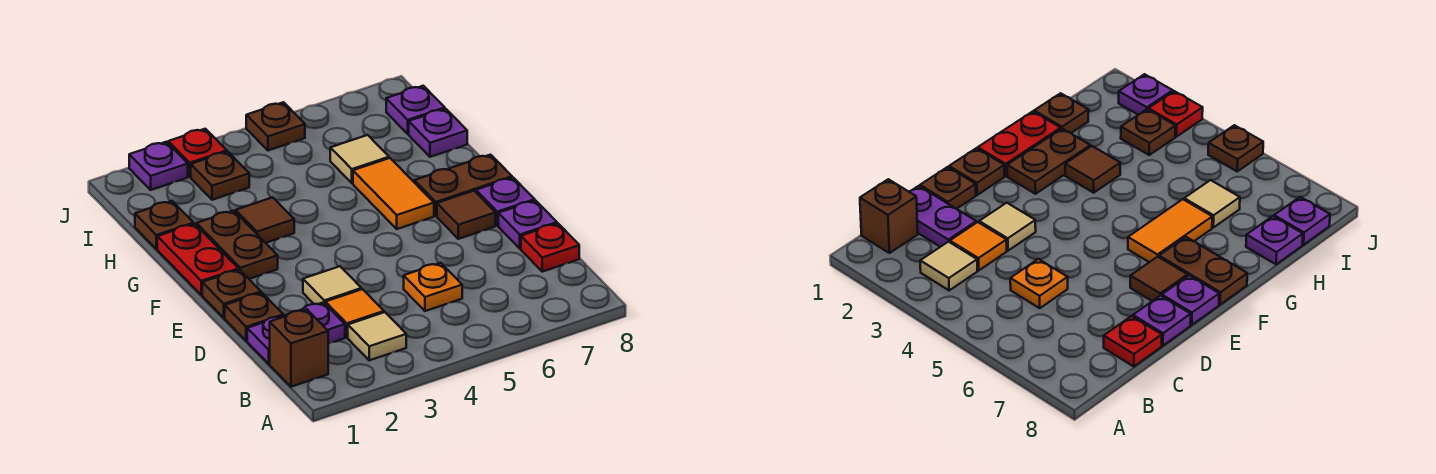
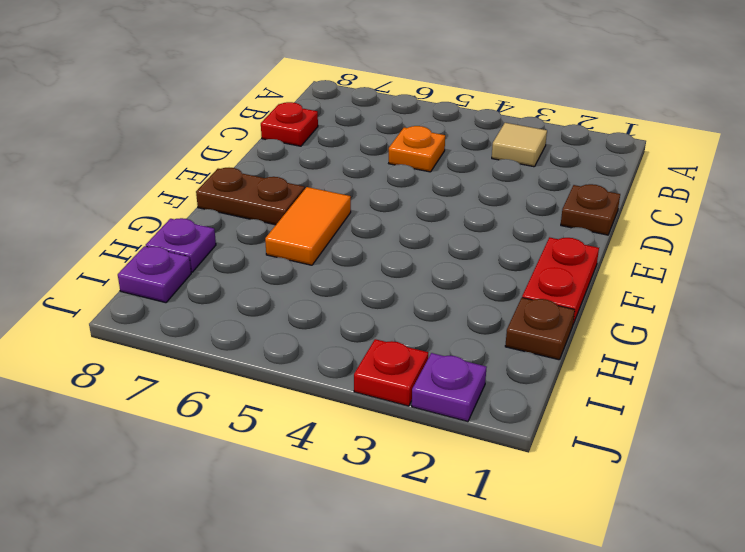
none -> brown 1x1 brick [270,309,328,387]
none -> purple 1x2 plate [247,302,345,364]
none -> orange 1x1 tile [325,289,384,337]

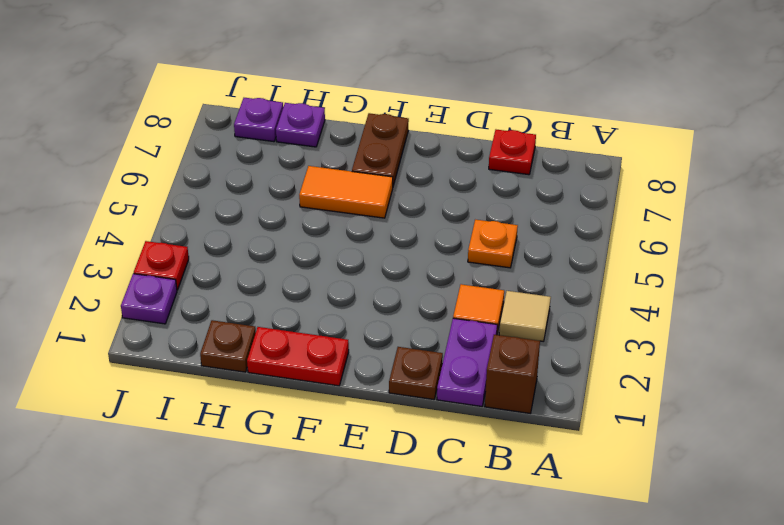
none -> tan 1x1 tile [303,266,362,304]
none -> purple 1x1 plate [498,200,557,249]
none -> brown 1x1 plate [202,270,261,318]

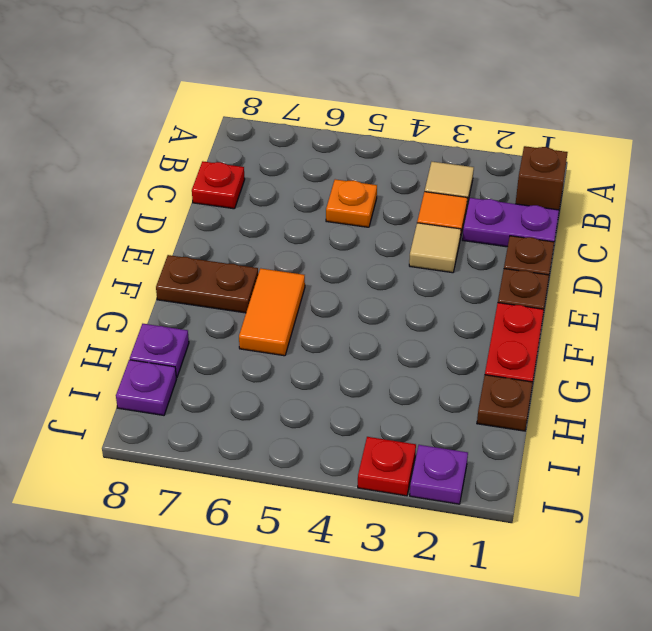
none -> purple 1x1 plate [498,200,557,249]
none -> brown 1x1 tile [437,191,495,239]
none -> purple 1x1 plate [476,178,535,226]

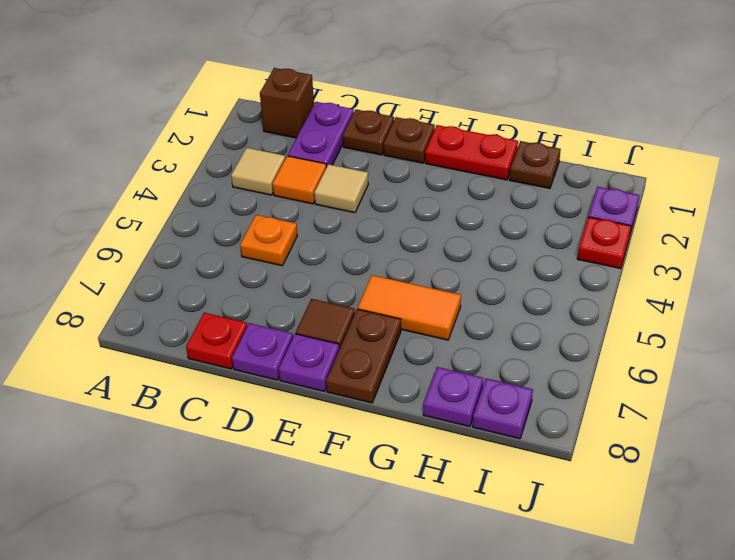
none -> brown 1x2 plate [197,211,278,279]
none -> brown 1x1 tile [236,197,294,243]
none -> tan 1x1 tile [330,135,389,183]

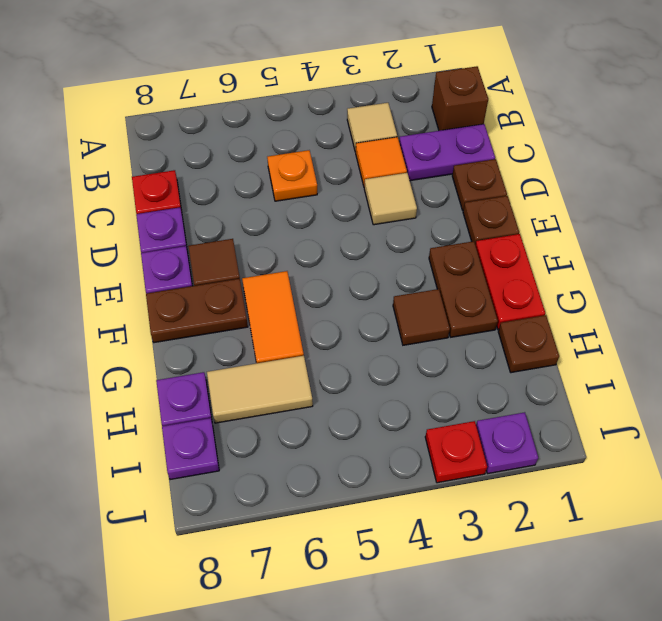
tan 1x2 tile [207,356,313,423] -> tan 1x1 tile [330,135,389,183]
none -> brown 1x1 plate [191,152,249,200]
none -> brown 1x1 plate [246,102,305,151]

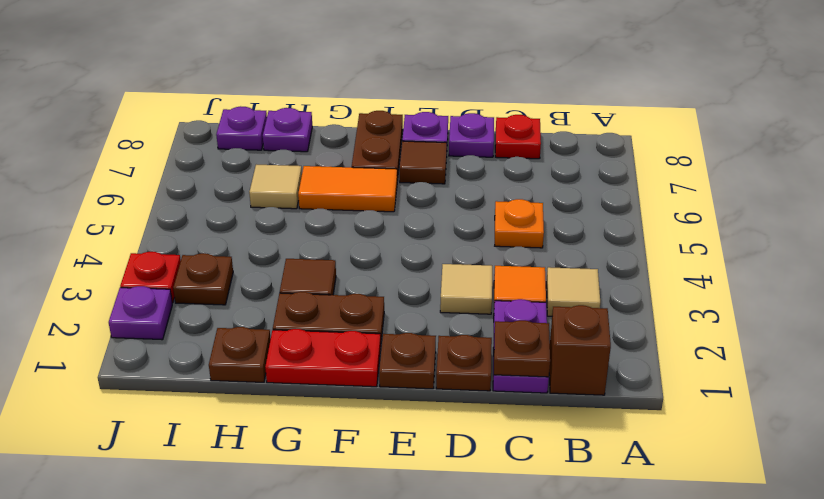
brown 1x1 plate [494,320,550,377] -> brown 1x1 plate moved to [246,102,305,151]

